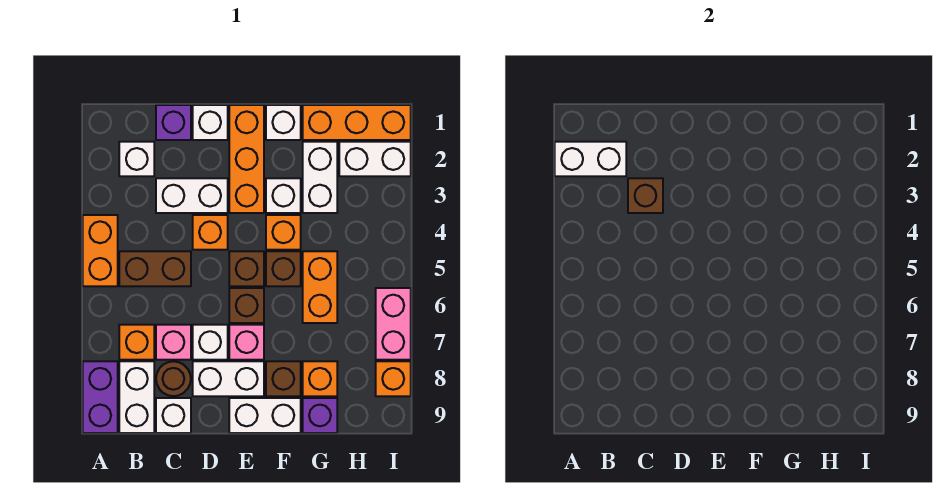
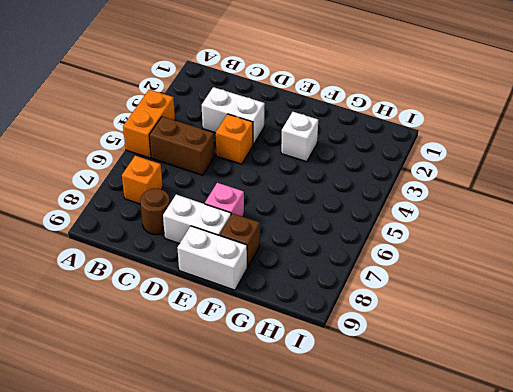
none -> purple 1x2 brick [83,361,118,433]
none -> white 1x1 brick [119,142,154,176]
none -> white 1x2 brick [119,361,154,433]
none -> purple 1x1 brick [156,105,191,140]

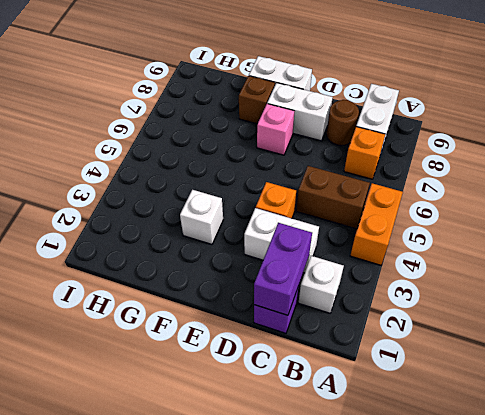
purple 1x2 brick [254,223,312,315] -> purple 1x2 brick moved to [83,361,118,433]
none -> pink 1x1 brick [156,325,191,360]
none -> white 1x1 brick [156,398,191,433]
none -> white 1x1 brick [193,105,228,140]
none -> white 1x1 brick [193,325,228,360]

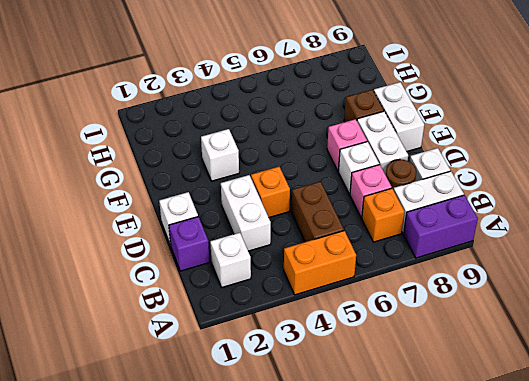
none -> orange 1x3 brick [229,105,264,213]
none -> brown 1x1 brick [229,251,264,286]
none -> brown 1x1 brick [229,288,264,323]
none -> white 1x1 brick [266,105,301,140]

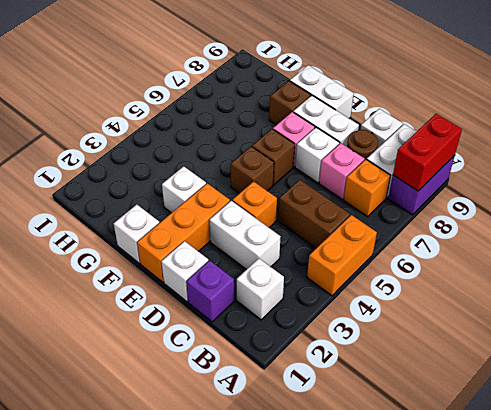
red 1x2 brick [393,114,462,191] -> none
none -> orange 1x1 brick [266,215,301,250]
none -> brown 1x1 brick [266,251,301,286]
none -> orange 1x3 brick [303,105,411,140]
none -> white 1x2 brick [303,142,337,213]

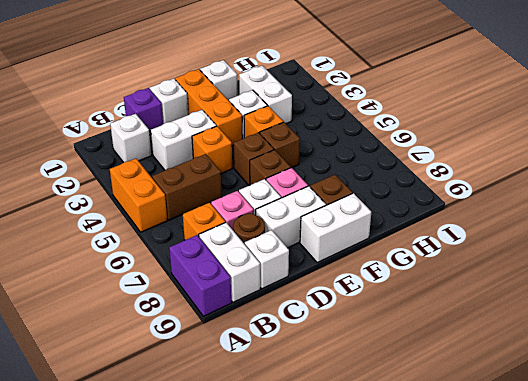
none -> orange 1x3 brick [303,105,411,140]
none -> orange 1x2 brick [303,251,337,323]
none -> orange 1x1 brick [303,361,337,396]
none -> purple 1x1 brick [303,398,337,433]

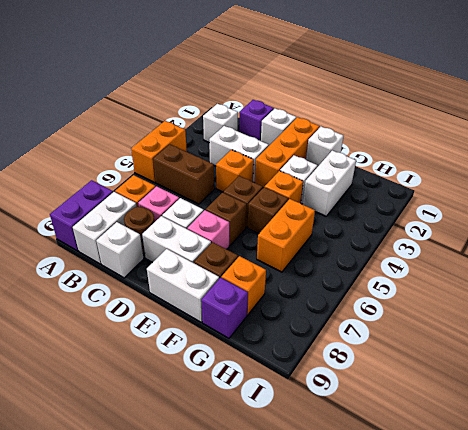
none -> orange 1x3 brick [303,105,411,140]
none -> white 1x2 brick [339,142,411,176]
none -> pink 1x2 brick [376,288,411,360]
none -> orange 1x1 brick [376,361,411,396]

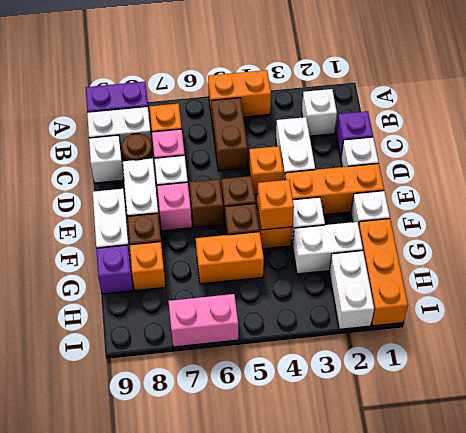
orange 1x1 brick [257,180,294,230] -> orange 1x1 brick moved to [376,361,411,396]
none -> white 1x2 brick [555,142,626,176]
none -> brown 1x1 brick [628,178,663,213]

